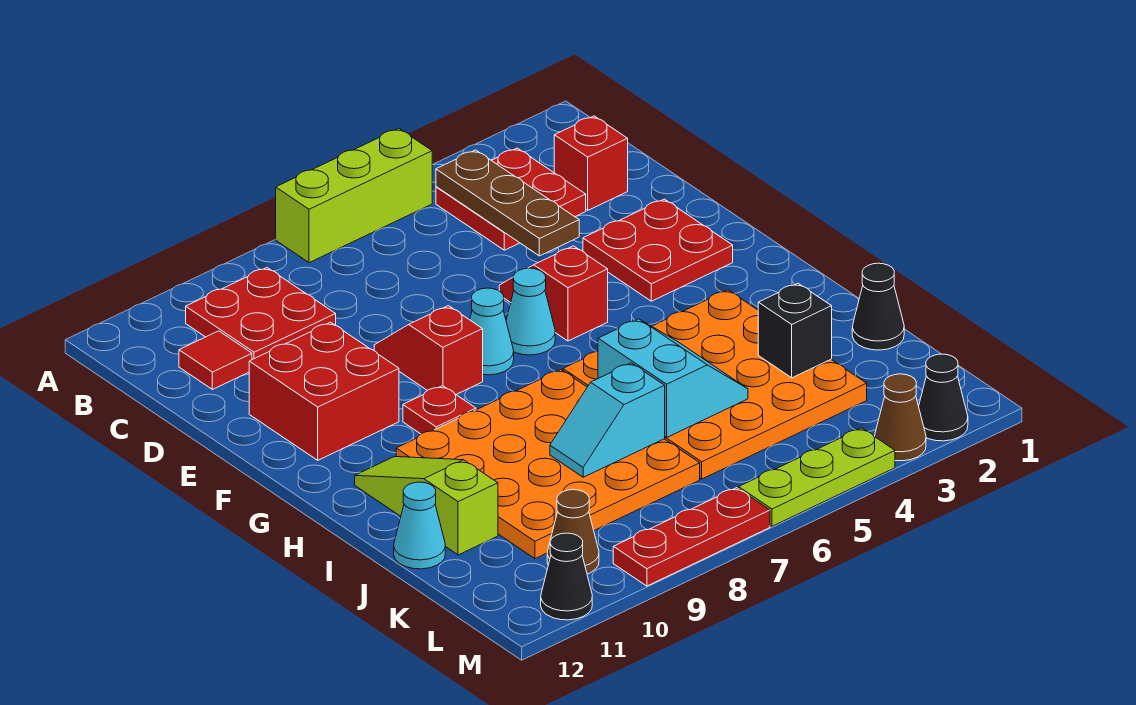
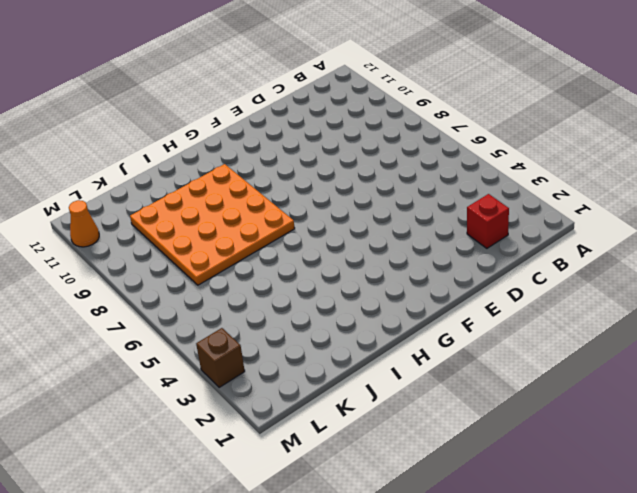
brown 1x1 brick [196,328,245,388] -> brown 1x1 cone [875,374,926,461]
orange 1x1 cone [69,200,99,247] -> black 1x1 cone [541,533,592,620]
none -> lime 1x3 brick [276,128,432,263]
none -> red 2x2 plate [436,148,586,250]
none -> red 2x2 plate [186,268,336,360]

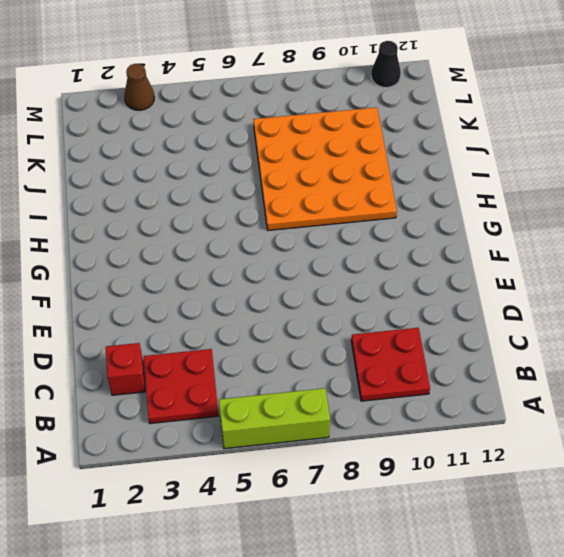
none -> red 1x1 tile [179,331,252,389]
none -> red 2x2 plate [583,199,733,301]
none -> red 1x2 slope [499,246,608,341]

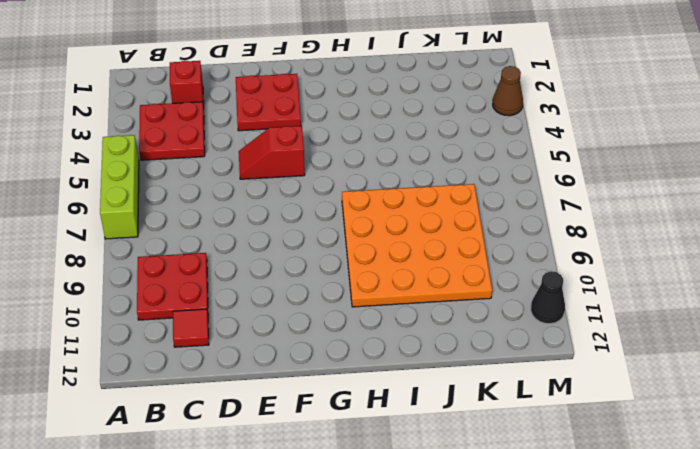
none -> red 1x2 slope [374,306,483,394]
none -> red 2x2 brick [249,322,399,460]
none -> cyan 1x1 cone [506,268,555,355]

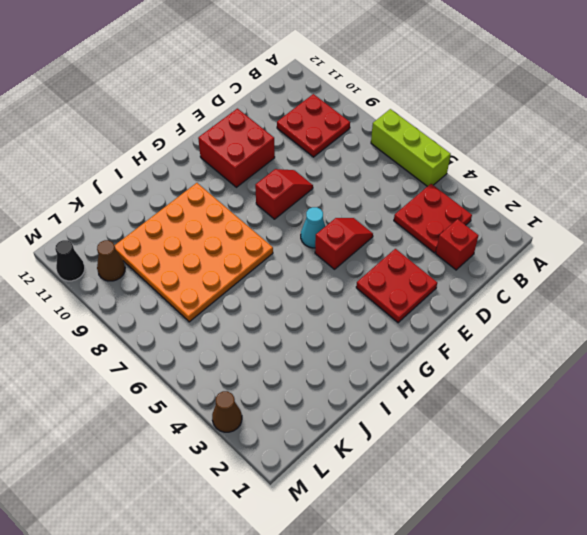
none -> red 1x1 tile [179,331,252,389]
none -> cyan 1x1 cone [470,288,514,375]
none -> red 1x1 plate [403,386,476,434]

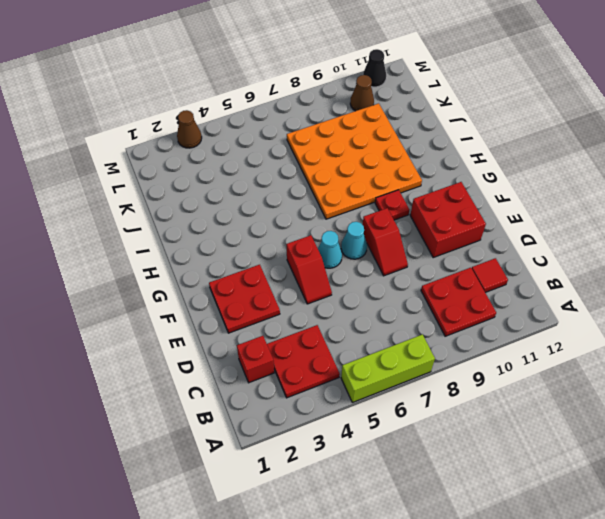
none -> orange 4x4 plate [563,290,867,479]
none -> lime 1x3 slope [355,457,498,555]
none -> black 1x1 cone [852,263,904,350]

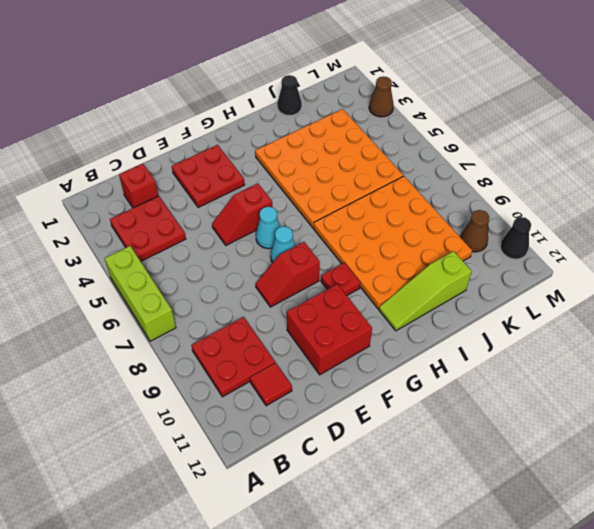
none -> cyan 1x1 cone [394,482,445,569]
none -> black 1x1 cone [919,354,968,441]
none -> lime 1x3 plate [739,428,895,526]

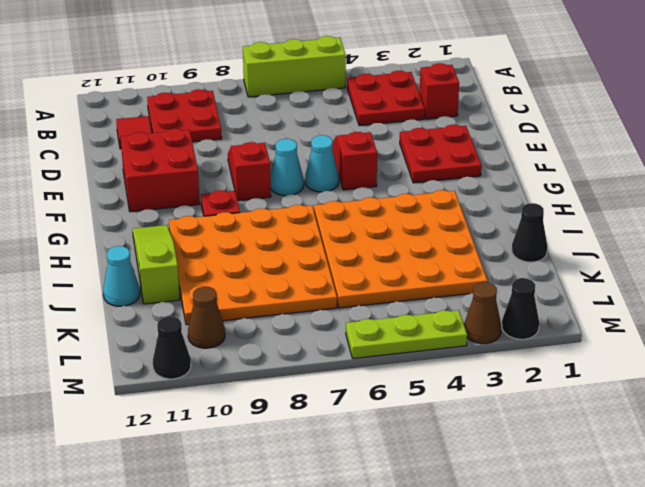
none -> red 1x3 plate [613,488,770,586]
none -> brown 1x3 plate [436,150,579,256]
none -> cyan 2x2 slope [598,319,748,437]

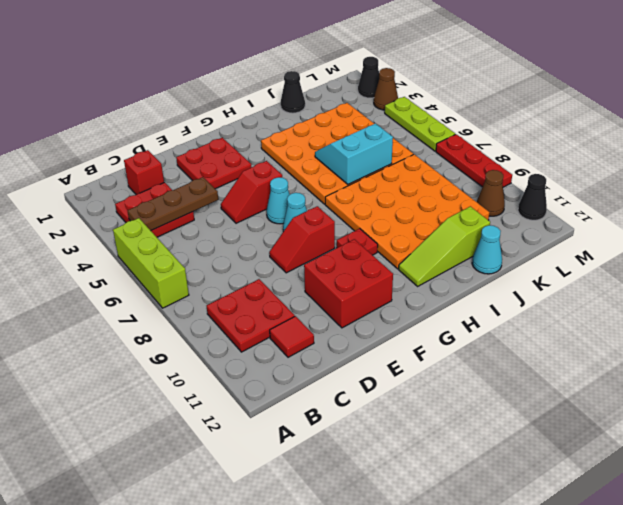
none -> black 1x1 brick [758,283,832,378]
none -> cyan 1x2 slope [550,363,665,477]

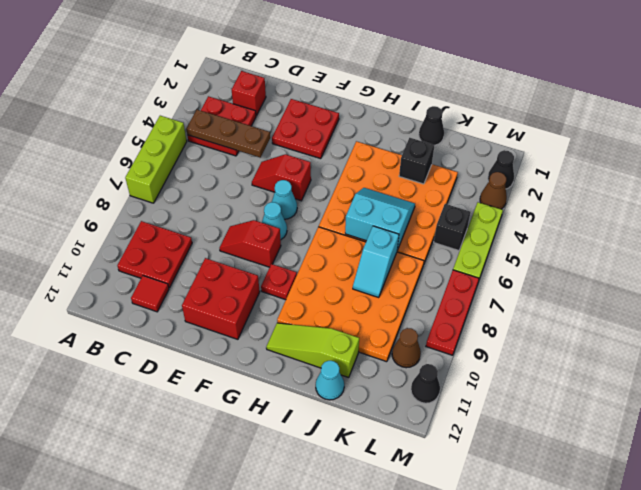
black 1x1 brick [434,204,470,251] -> none

